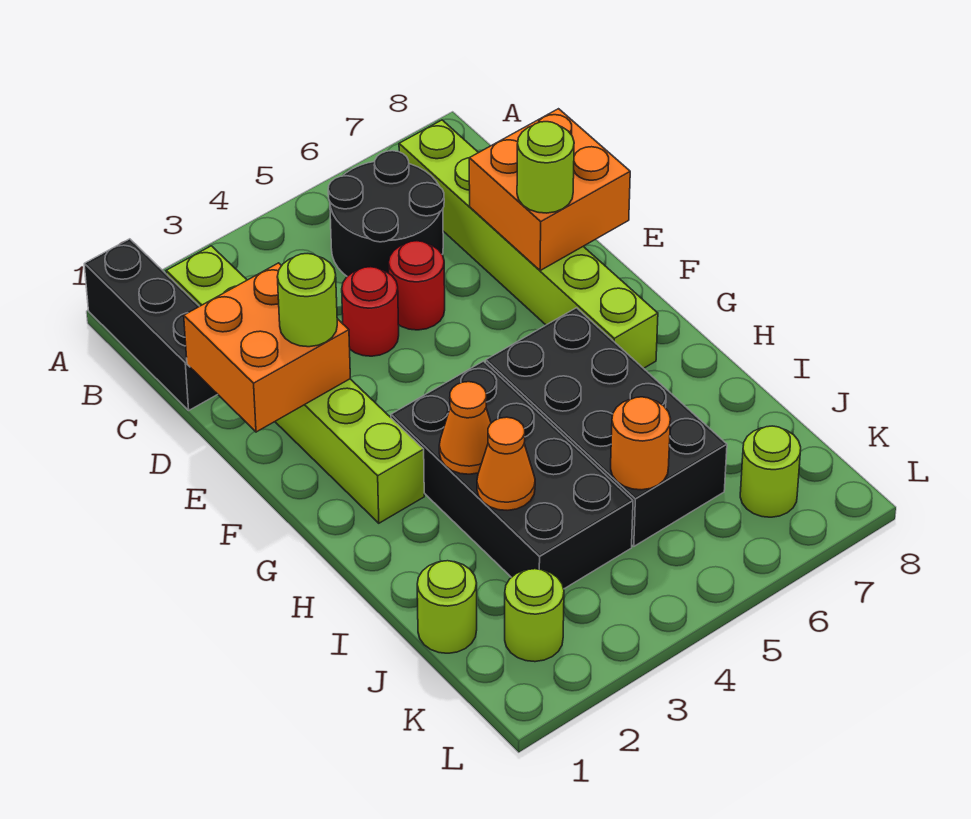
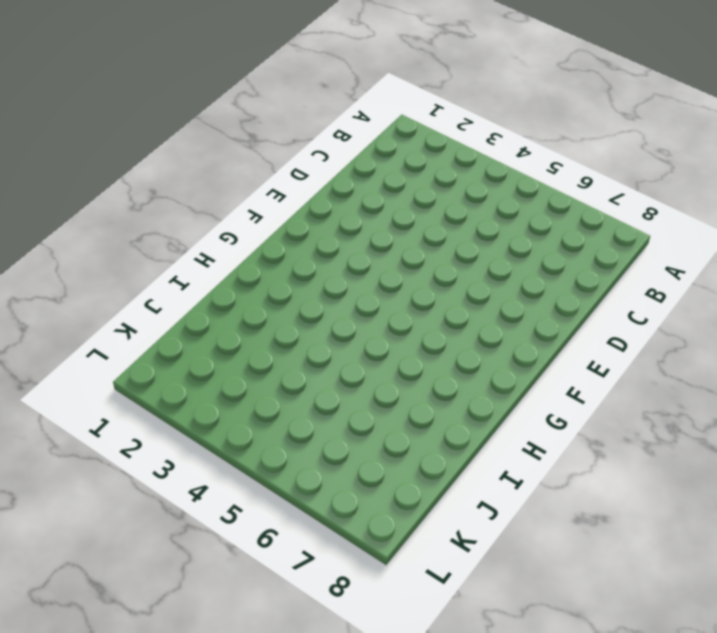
none -> black 1x3 brick [84,239,218,410]
none -> lime 1x6 brick [166,246,424,523]
none -> black 2x2 round brick [328,151,444,276]

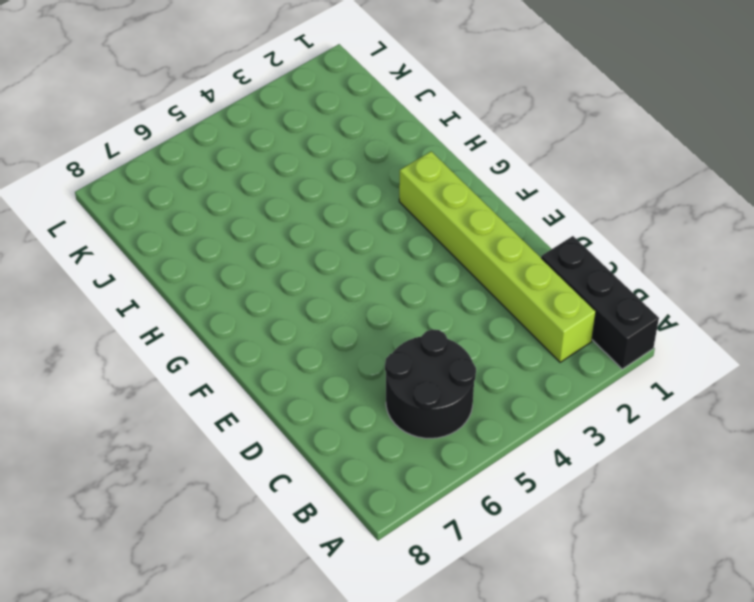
none -> lime 1x6 brick [399,120,658,368]
none -> red 1x1 round brick [342,267,399,356]
none -> red 1x1 round brick [389,241,445,330]

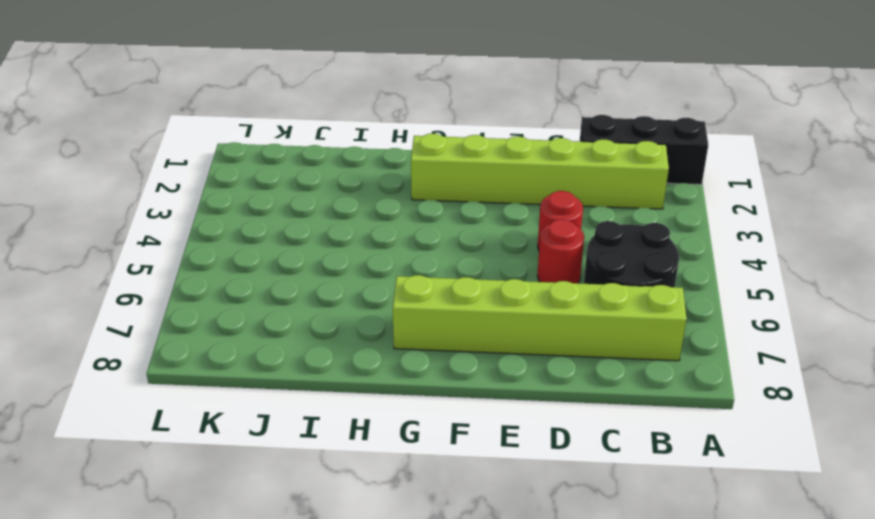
none -> black 2x4 brick [391,361,633,589]
none -> black 2x4 brick [486,308,727,546]
none -> lime 1x1 round brick [417,561,477,653]

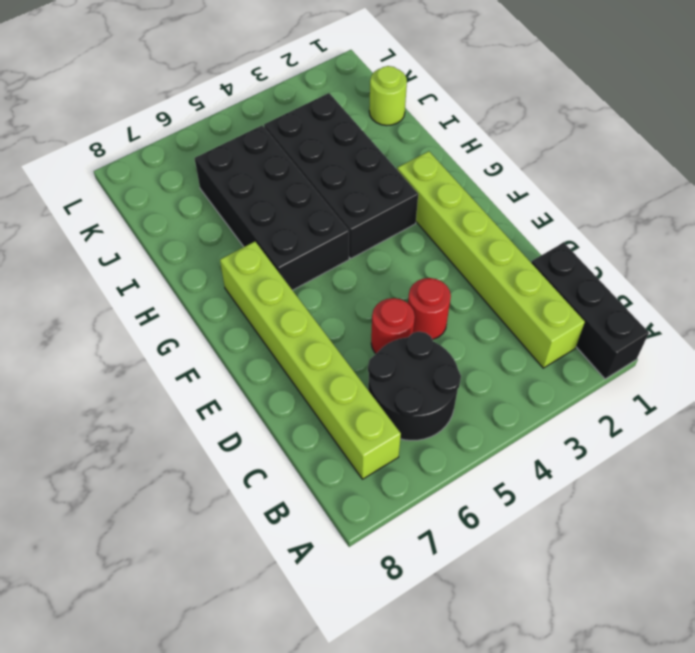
none -> lime 1x1 round brick [505,569,564,662]
none -> lime 1x1 round brick [740,426,801,517]
none -> orange 2x2 brick [184,263,350,432]

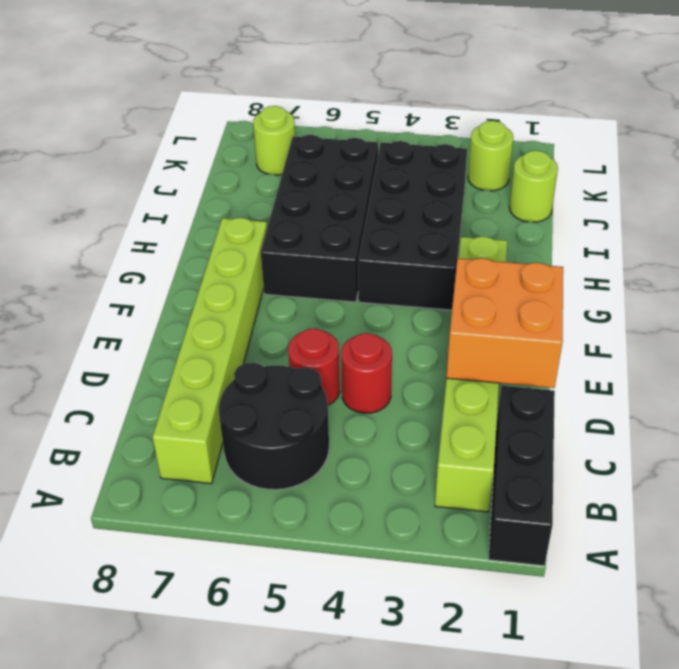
none -> orange 2x2 brick [469,109,630,271]
none -> orange 1x1 cone [439,382,491,474]
none -> orange 1x1 cone [477,417,535,510]

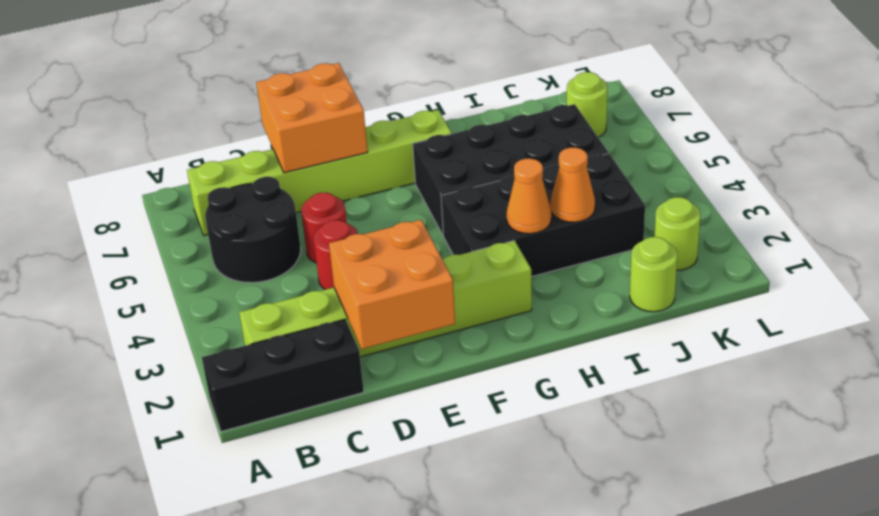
none -> orange 1x1 round brick [611,397,671,490]
none -> lime 1x1 round brick [277,254,337,347]
none -> lime 1x1 round brick [517,122,574,213]

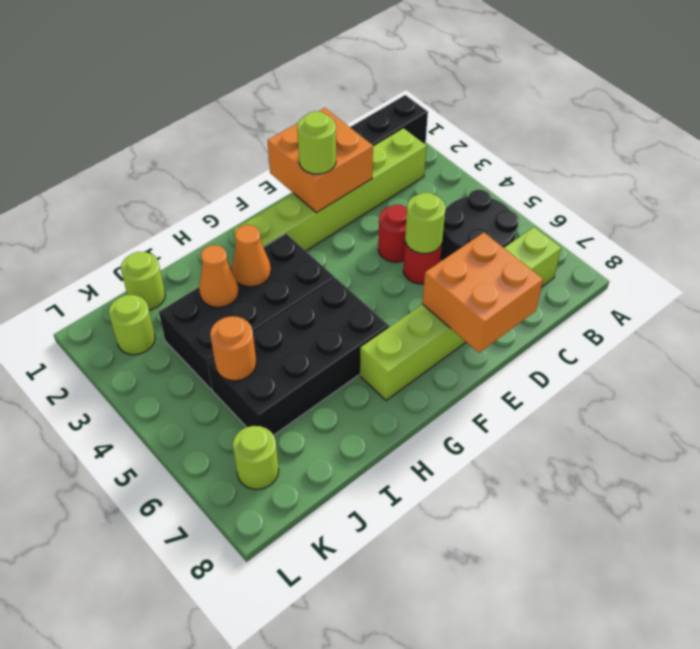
lime 1x1 round brick [405,193,445,254] -> lime 1x1 round brick moved to [517,122,574,213]

